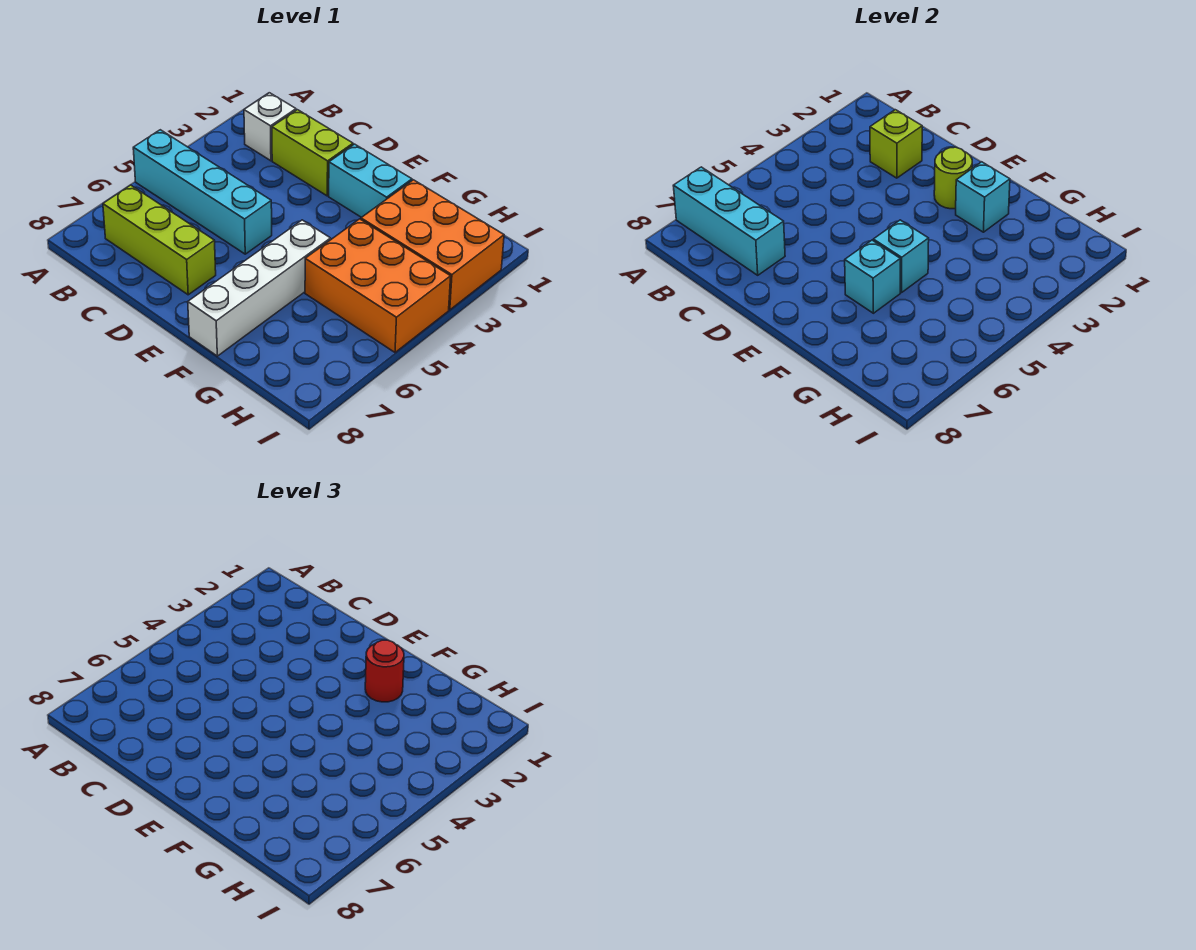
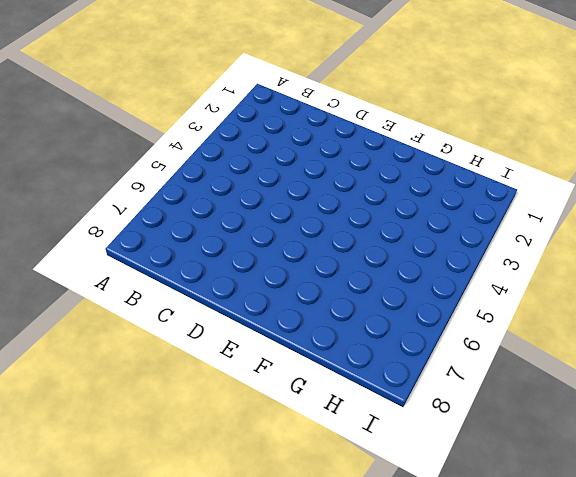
none -> cyan 1x4 brick [133,130,272,254]
none -> white 1x1 brick [244,93,296,161]
none -> lime 1x3 brick [103,185,216,295]

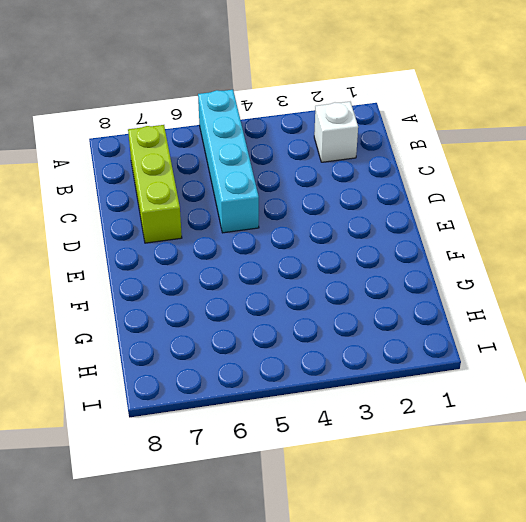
none -> lime 1x2 brick [272,110,353,196]
none -> cyan 1x2 brick [329,144,412,217]
none -> white 1x4 brick [188,220,331,356]

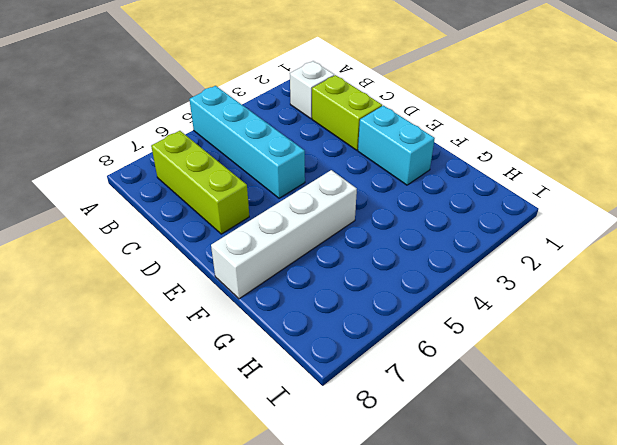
none -> orange 2x3 brick [361,180,504,310]
none -> orange 2x3 brick [305,219,451,352]
none -> cyan 1x3 brick [673,167,785,275]

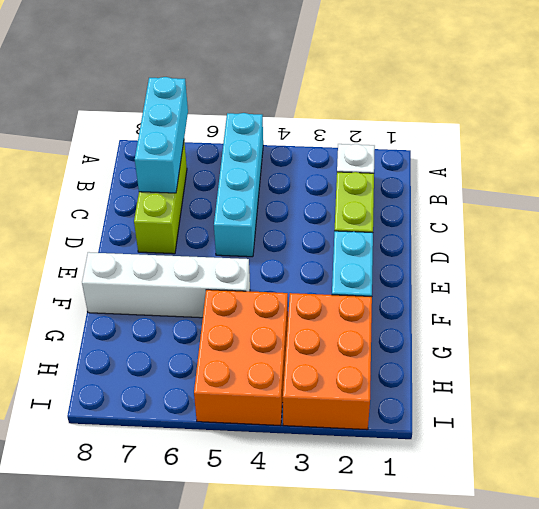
none -> lime 1x1 brick [870,110,922,178]
none -> lime 1x1 round brick [934,147,972,209]
none -> cyan 1x1 brick [956,162,1010,232]

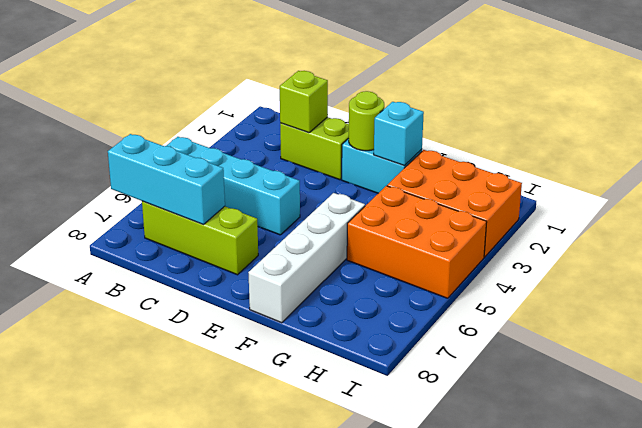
none -> white 1x1 brick [244,93,296,161]
none -> cyan 1x1 brick [873,220,929,292]
none -> cyan 1x1 brick [845,240,900,313]

